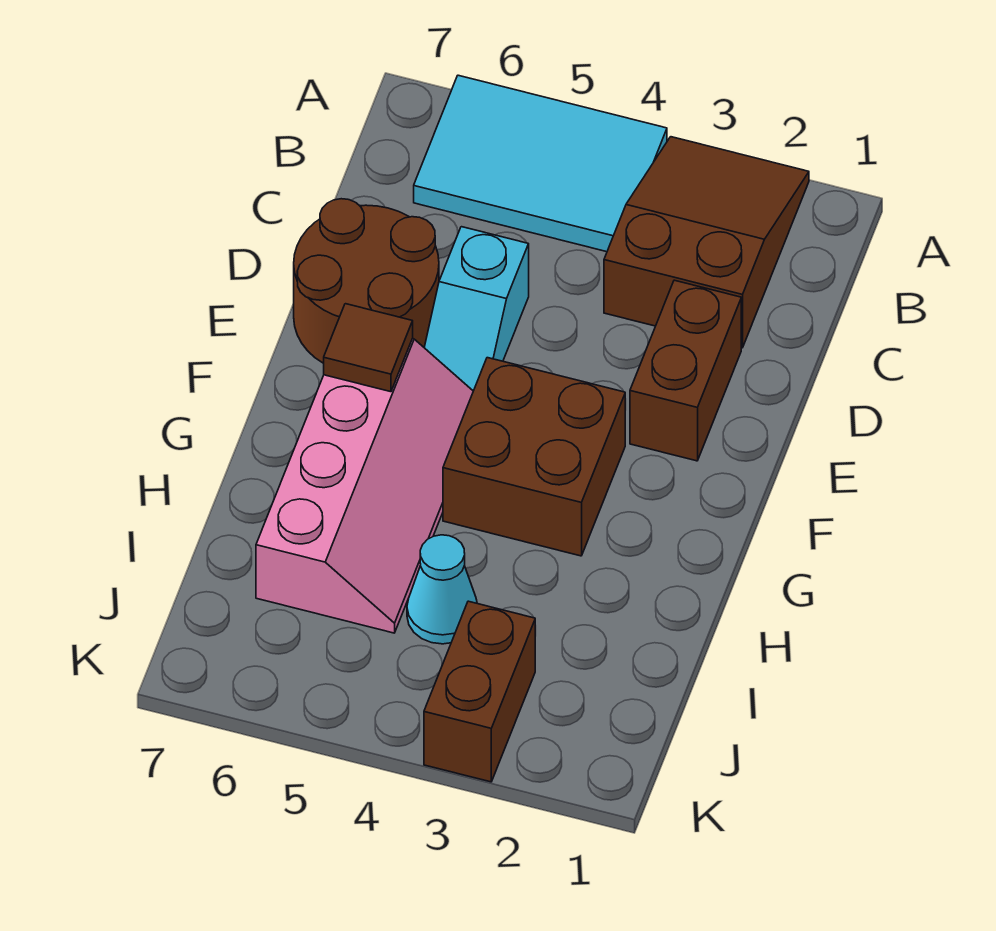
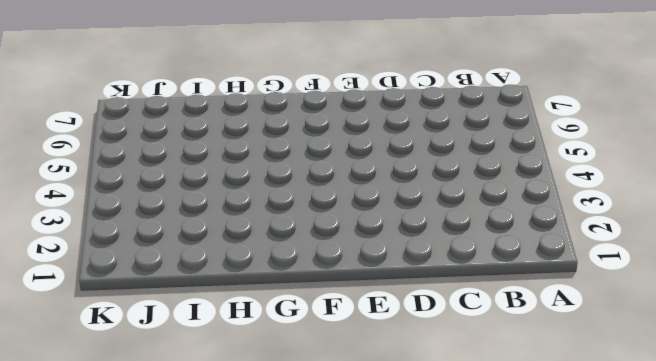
none -> brown 2x3 slope [604,137,809,348]
none -> cyan 2x3 tile [414,75,667,252]

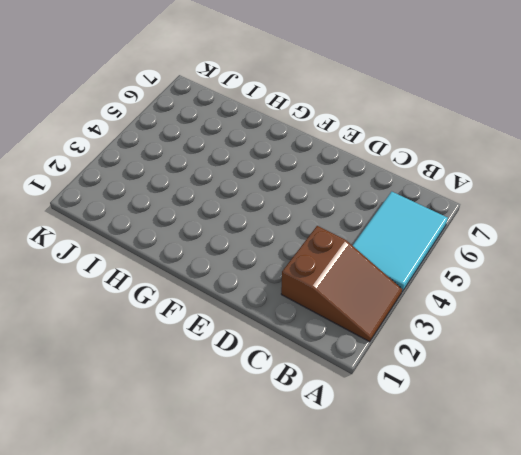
none -> brown 1x2 brick [630,280,741,461]
none -> cyan 1x2 slope [424,227,529,391]

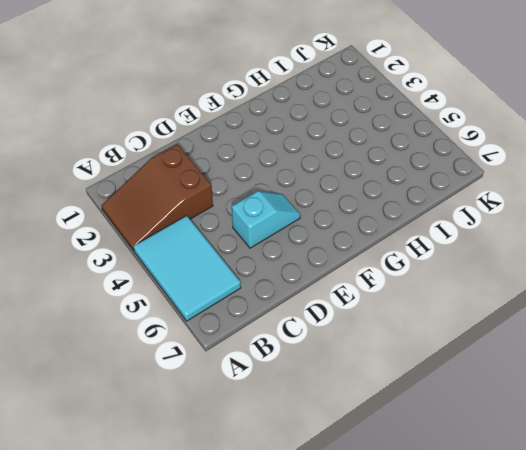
none -> brown 1x2 brick [630,280,741,461]
none -> brown 2x2 round brick [294,199,439,363]

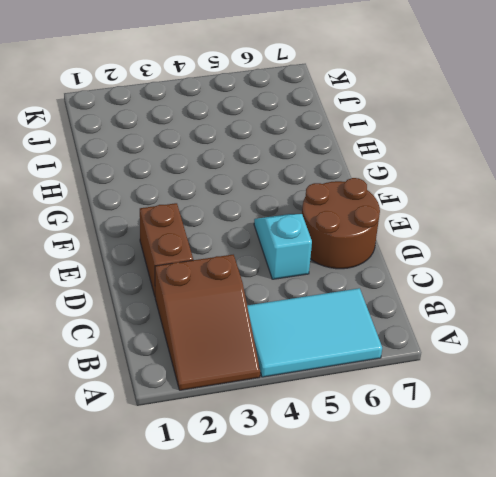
none -> brown 2x2 brick [443,358,625,556]
none -> pink 2x4 slope [256,339,473,633]

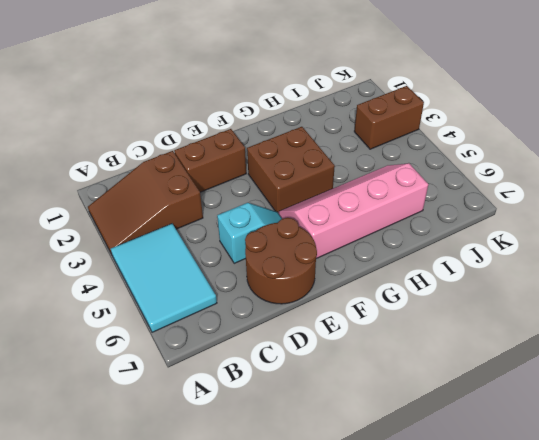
none -> cyan 1x1 cone [407,535,477,644]
none -> brown 1x1 tile [324,304,413,392]

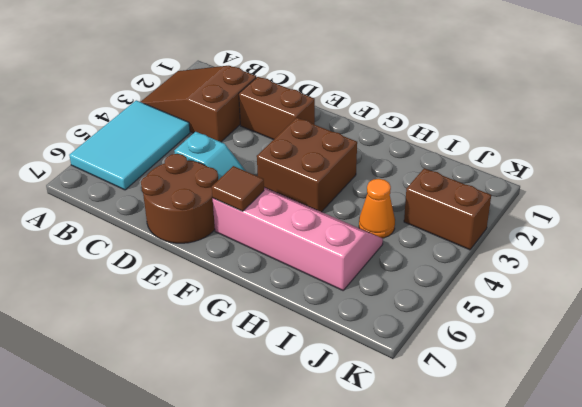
orange 1x1 cone [359,179,395,238] -> cyan 1x1 cone [407,535,477,644]

